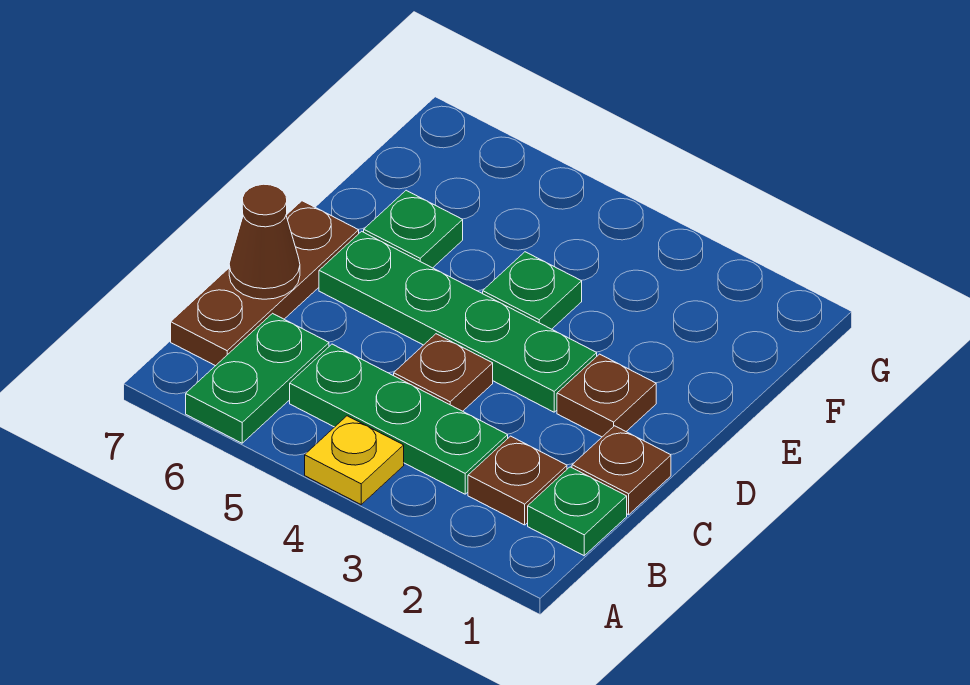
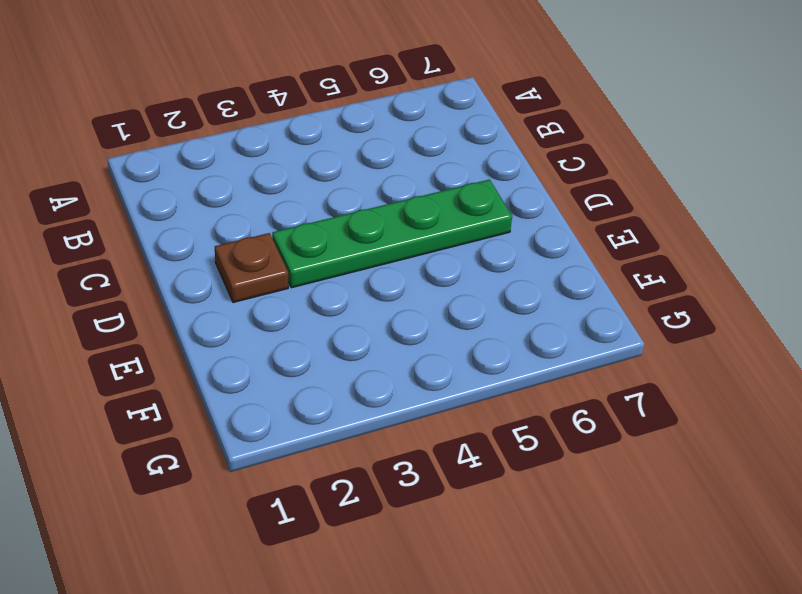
none -> yellow 1x1 plate [305,416,404,504]
none -> green 1x2 plate [186,313,329,443]
none -> green 1x1 plate [528,467,627,556]

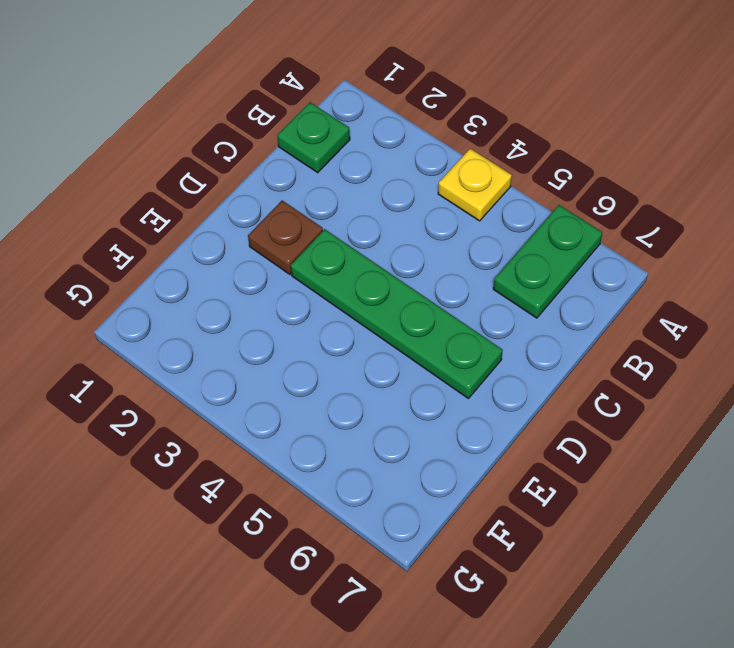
none -> brown 1x1 plate [468,436,567,525]
none -> green 1x3 plate [290,344,508,494]
none -> brown 1x3 plate [171,201,359,366]

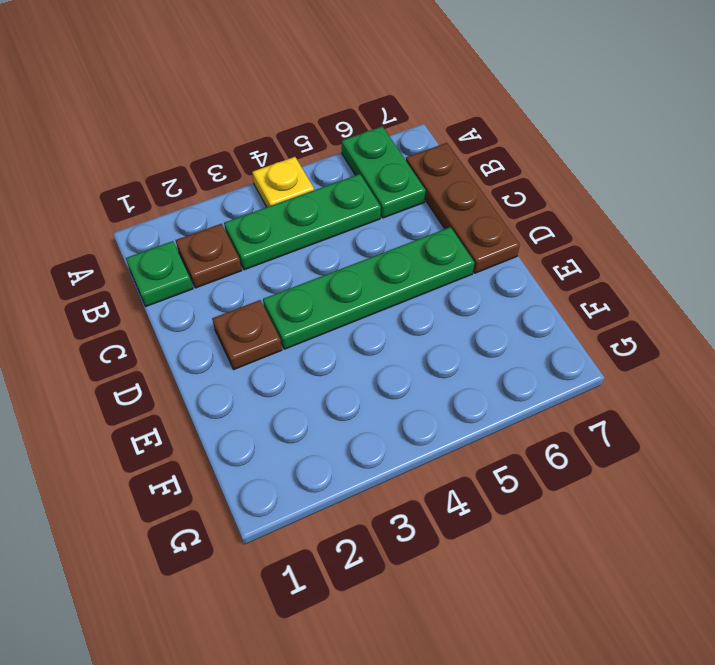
none -> brown 1x1 plate [572,426,671,515]
none -> brown 1x1 plate [394,334,493,411]
none -> green 1x1 plate [483,252,582,329]

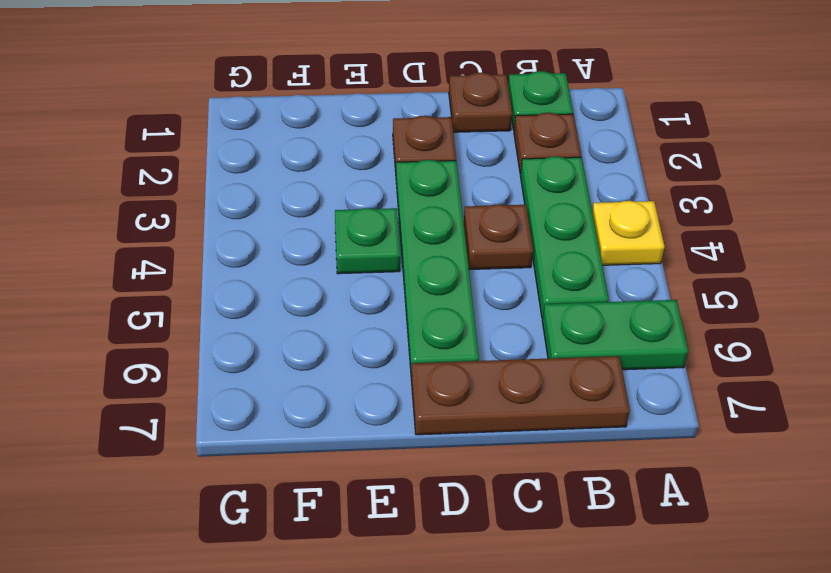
none -> green 1x1 plate [364,190,463,268]
none -> brown 1x1 cone [229,184,300,299]

